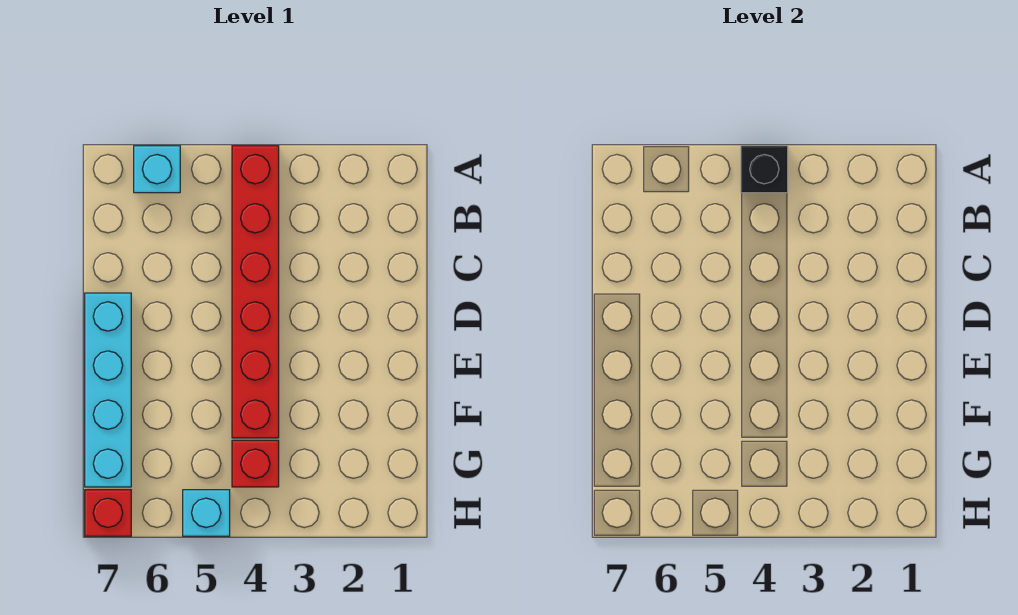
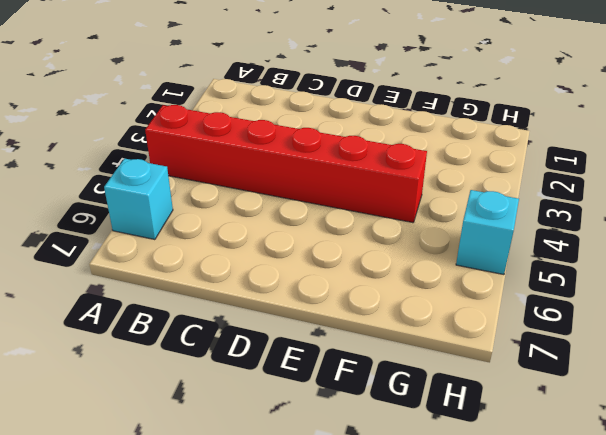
none -> cyan 1x4 brick [85,293,131,487]
none -> red 1x1 brick [232,440,279,487]

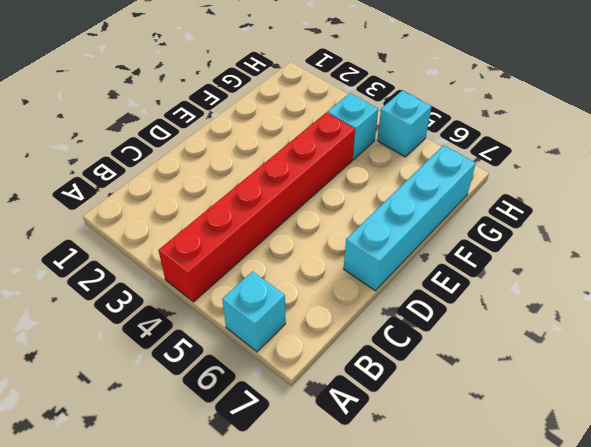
cyan 1x1 brick [327,93,378,160] -> red 1x1 brick [232,440,279,487]
none -> red 1x1 brick [85,490,131,536]
none -> black 1x1 brick [741,146,788,193]

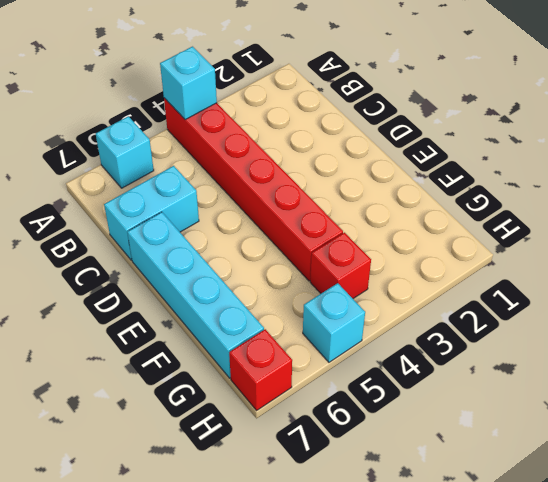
cyan 1x1 brick [160,47,217,119] -> black 1x1 brick [741,146,788,193]
cyan 1x2 brick [104,166,199,260] -> none

